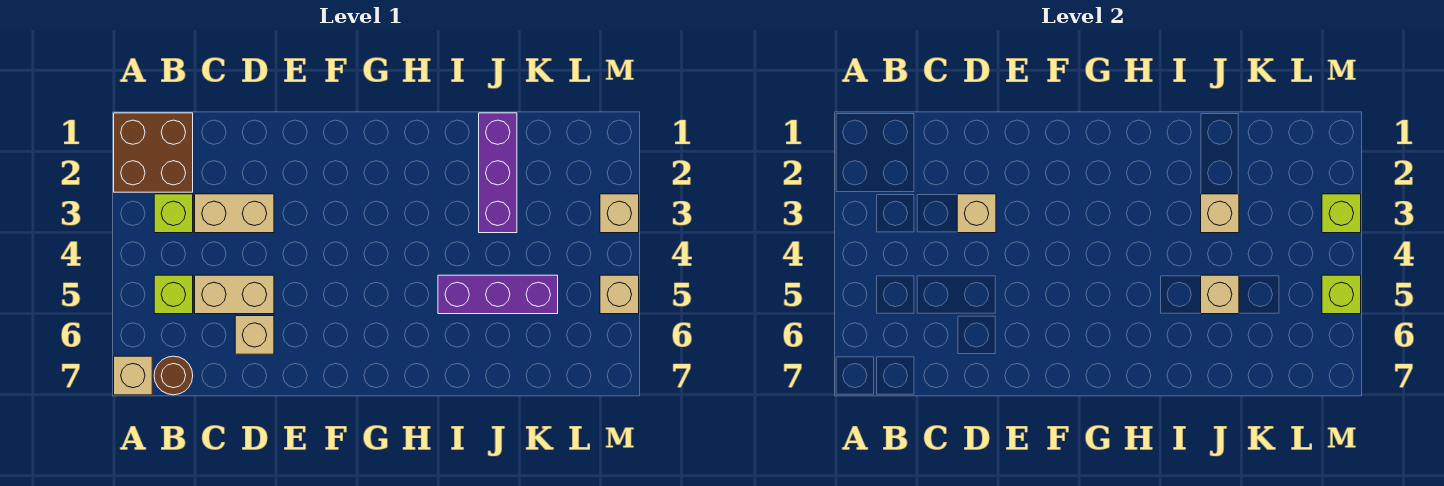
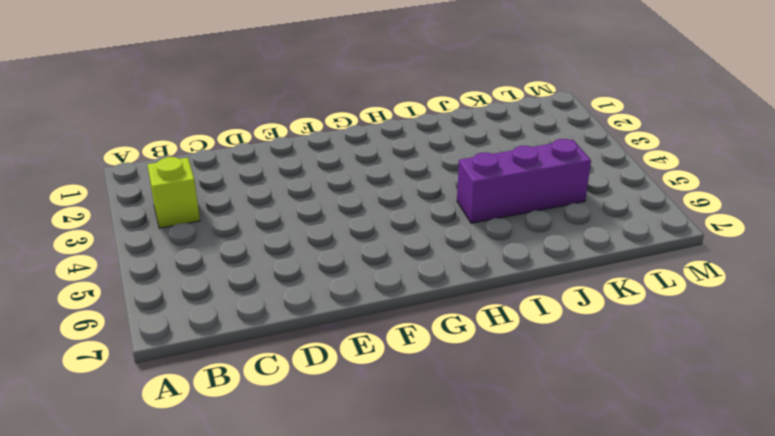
none -> brown 2x2 brick [114,113,193,192]
none -> tan 1x1 brick [114,356,152,395]
none -> lime 1x1 brick [154,275,193,314]

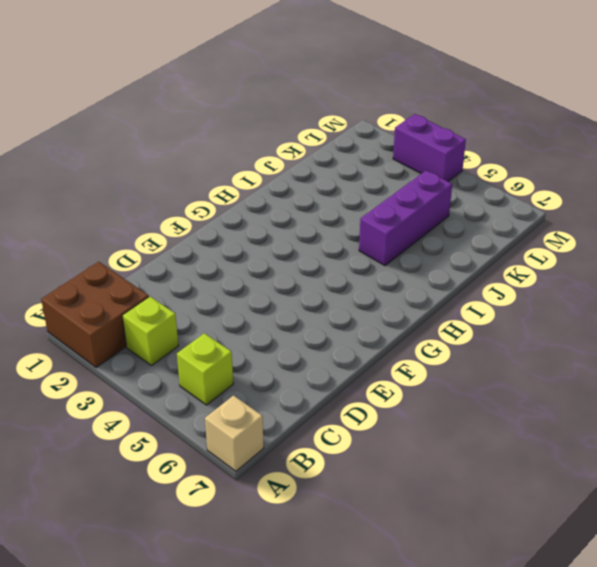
purple 1x2 brick [393,114,466,181] -> tan 1x1 brick [600,194,639,233]
none -> brown 1x1 round brick [154,356,193,395]
none -> tan 1x2 brick [195,194,274,233]
none -> tan 1x2 brick [195,275,274,314]

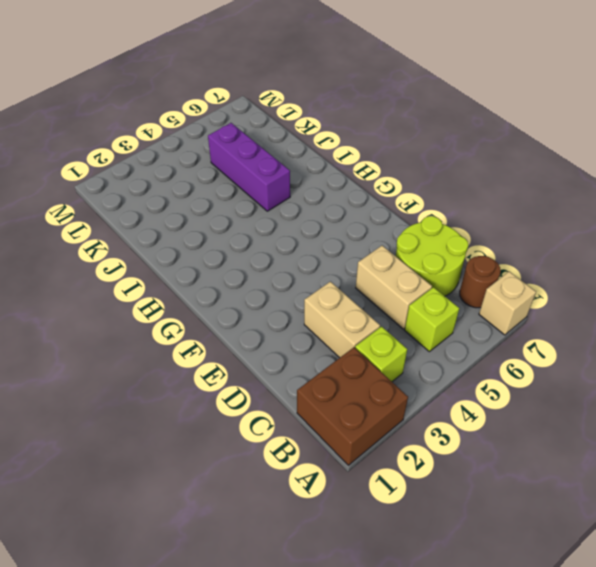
lime 2x2 round brick [396,216,468,296] -> tan 1x1 brick [235,316,274,354]
none -> purple 1x3 brick [479,113,517,233]
none -> tan 1x1 brick [600,194,639,233]
none -> tan 1x1 brick [600,275,639,314]

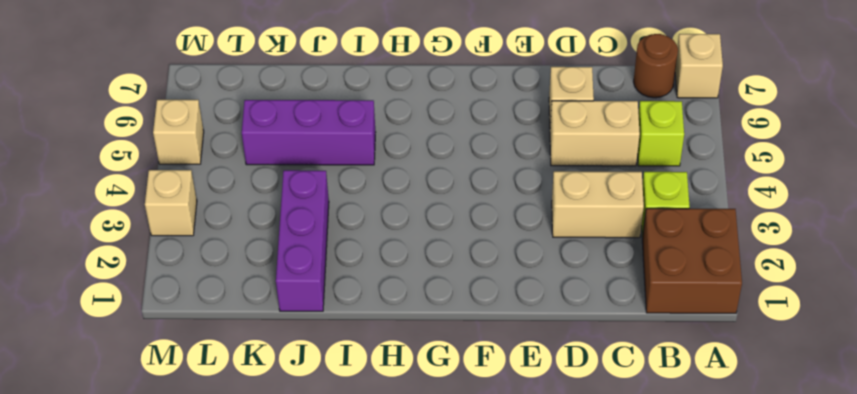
none -> tan 1x1 brick [957,194,996,233]
none -> tan 1x1 brick [1201,194,1239,233]
none -> tan 1x1 brick [1201,275,1239,314]

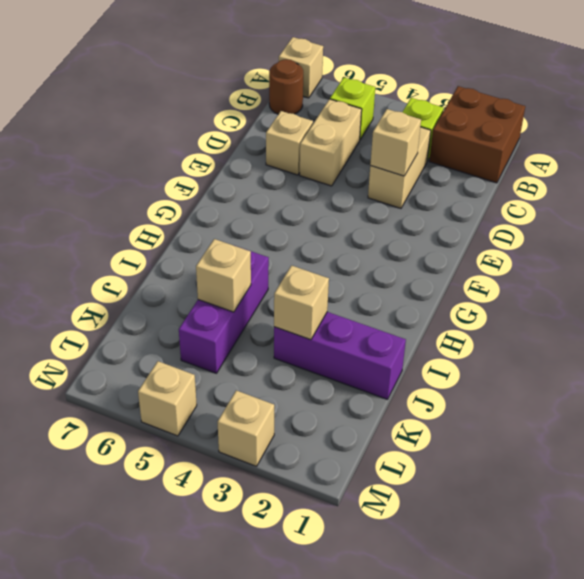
none -> lime 1x1 brick [1322,194,1361,233]
none -> lime 1x1 brick [1322,275,1361,314]

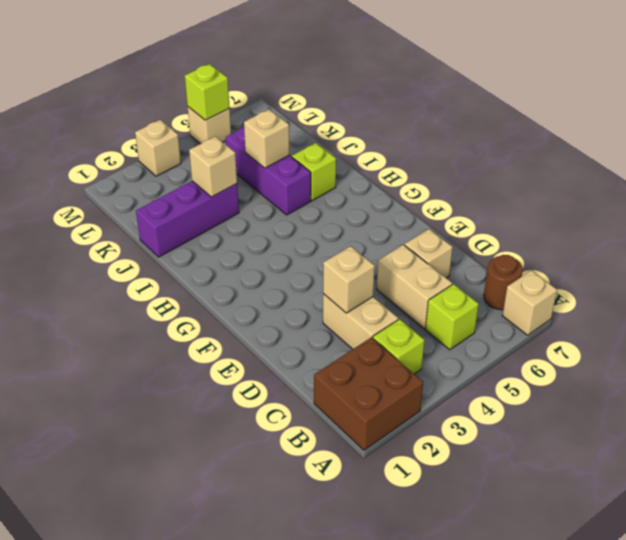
lime 1x1 brick [292,143,336,201] -> lime 1x1 brick moved to [1322,194,1361,233]

